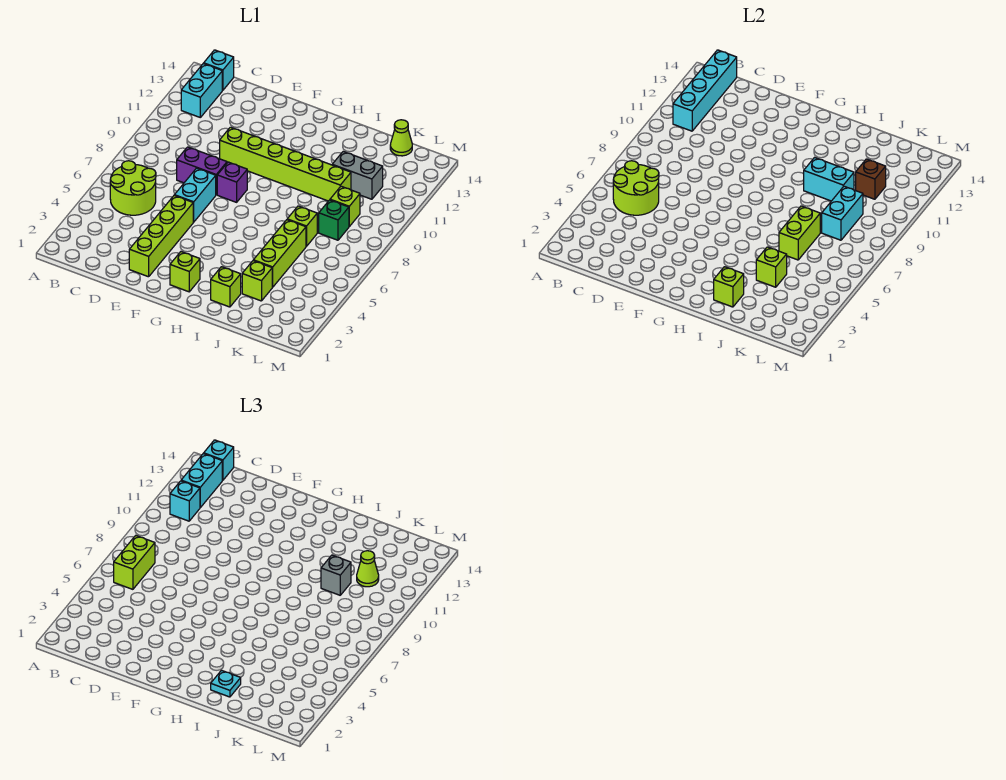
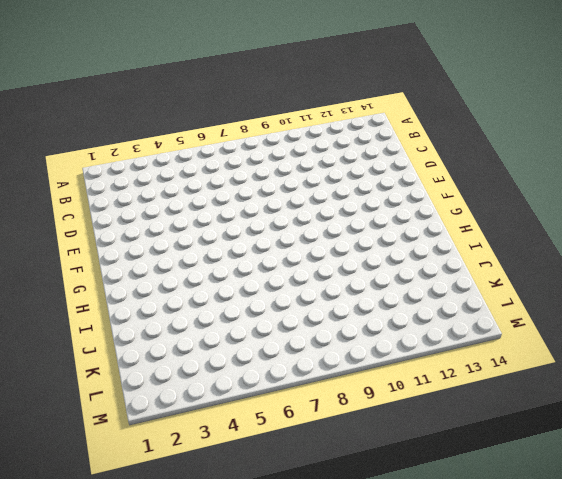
none -> lime 2x2 round brick [110,161,156,215]
none -> cyan 1x2 brick [181,63,222,117]
none -> cyan 1x1 brick [204,50,234,90]
none -> purple 1x2 brick [177,147,227,195]

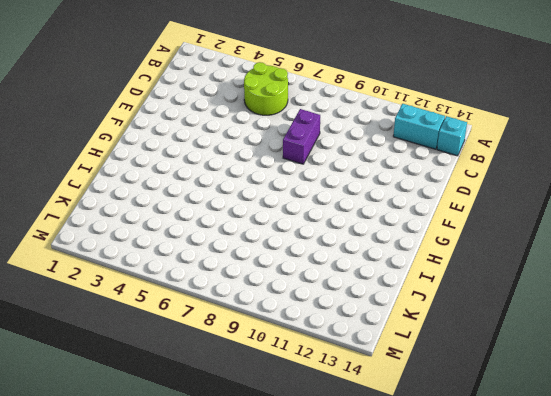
none -> lime 1x4 brick [129,196,193,277]
none -> cyan 1x2 brick [174,168,216,222]
none -> lime 1x6 brick [220,127,351,201]
none -> purple 1x1 brick [217,162,247,202]

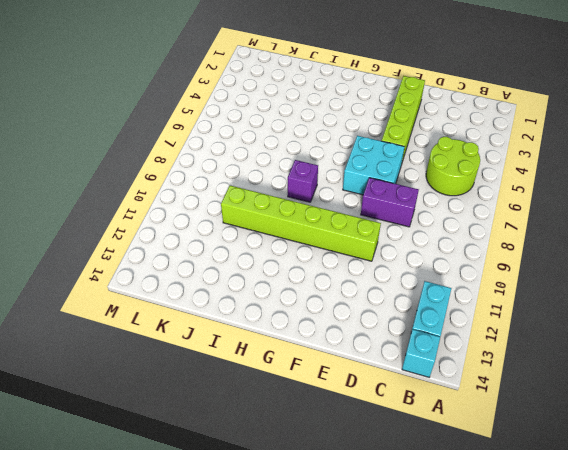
cyan 2x2 brick [343,136,405,195] -> cyan 1x2 brick [174,168,216,222]
purple 1x1 brick [288,160,318,202] -> purple 1x1 brick moved to [217,162,247,202]
none -> lime 1x1 brick [170,252,200,292]
none -> lime 1x1 brick [211,267,241,307]
none -> lime 1x1 brick [242,261,272,301]
none -> lime 1x3 brick [253,220,306,287]

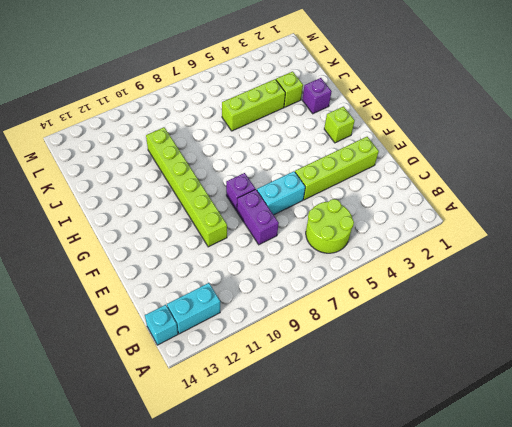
purple 1x1 brick [302,78,332,114] -> lime 1x1 brick [211,267,241,307]
none -> lime 1x1 brick [287,206,317,246]
none -> grey 1x2 brick [332,152,383,199]
none -> green 1x1 brick [319,200,349,240]
none -> lime 1x1 brick [330,186,360,226]

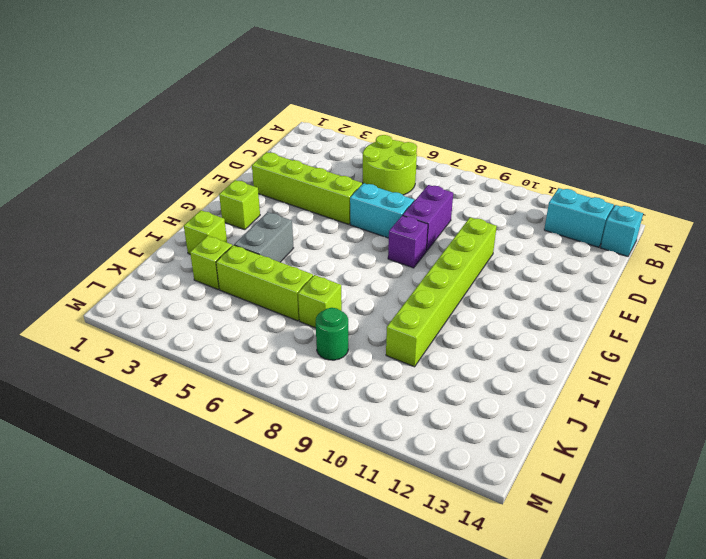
grey 1x2 brick [234,212,293,262] -> grey 1x2 brick moved to [332,152,383,199]
green 1x1 round brick [316,308,348,360] -> green 1x1 brick [319,200,349,240]
none -> lime 1x1 brick [330,186,360,226]
none -> lime 1x1 cone [390,120,412,156]
none -> lime 2x2 round brick [613,161,659,215]
none -> cyan 1x4 brick [673,50,737,131]

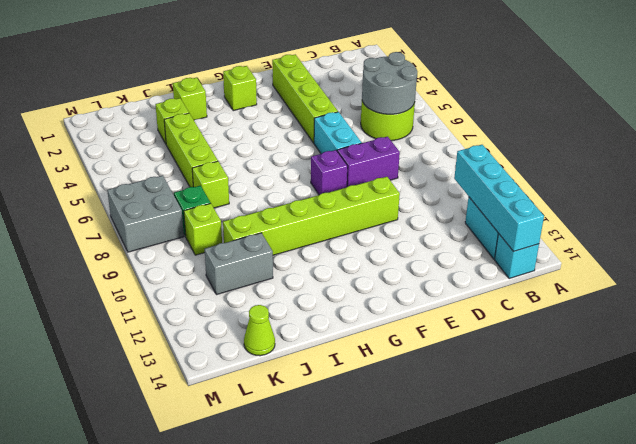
grey 2x2 round brick [362,52,417,114] -> lime 2x2 round brick [613,161,659,215]
grey 2x2 brick [107,175,184,252] -> none
none -> lime 1x1 brick [714,267,744,307]
none -> cyan 1x2 brick [804,158,854,201]
none -> lime 1x1 brick [756,247,787,287]
none -> lime 1x2 brick [779,206,820,260]

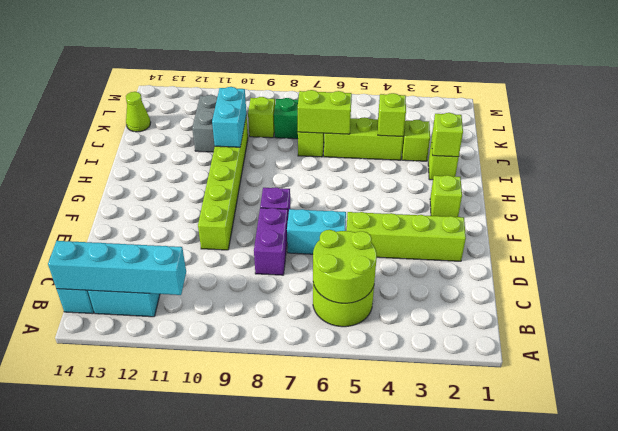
none -> cyan 1x2 brick [822,186,863,240]
none -> brown 1x1 brick [856,159,886,199]
none -> lime 1x2 brick [114,536,155,589]
none -> cyan 1x1 brick [170,481,200,521]

